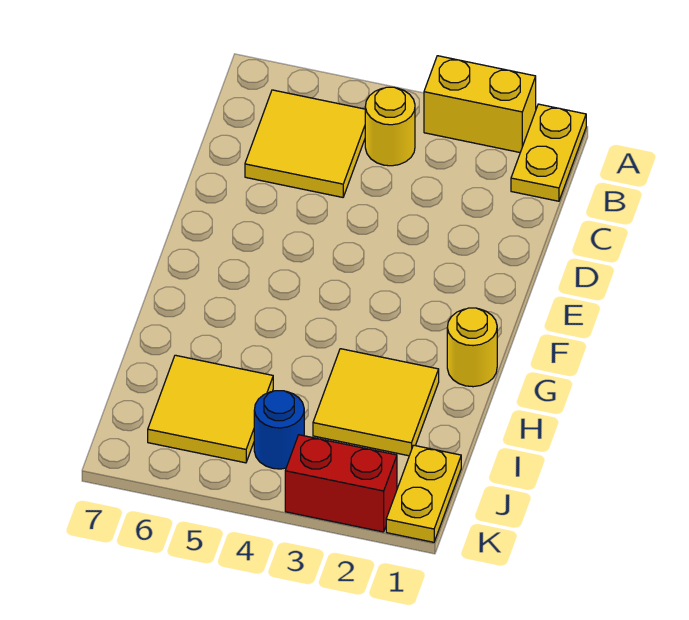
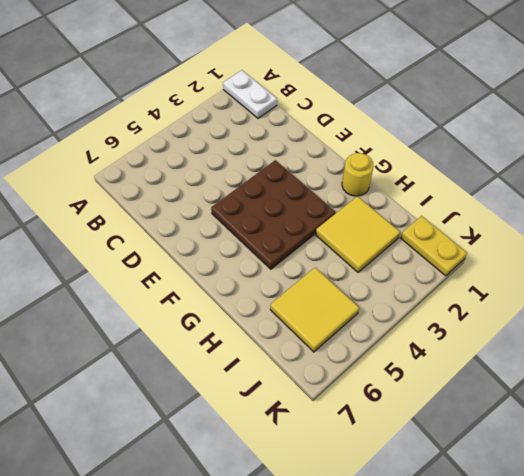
white 1x2 plate [223,70,277,118] -> yellow 1x2 plate [511,104,586,201]
brown 3x3 plate [211,160,336,269] -> none
none -> yellow 1x2 brick [424,56,536,152]
none -> yellow 1x1 round brick [365,87,415,166]

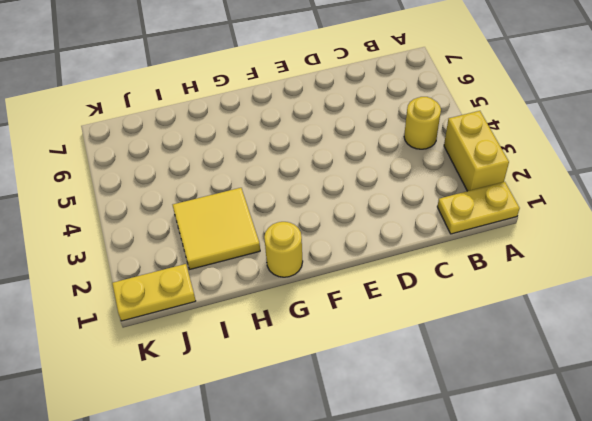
none -> yellow 2x2 tile [245,90,365,197]
none -> yellow 2x2 tile [148,355,273,463]

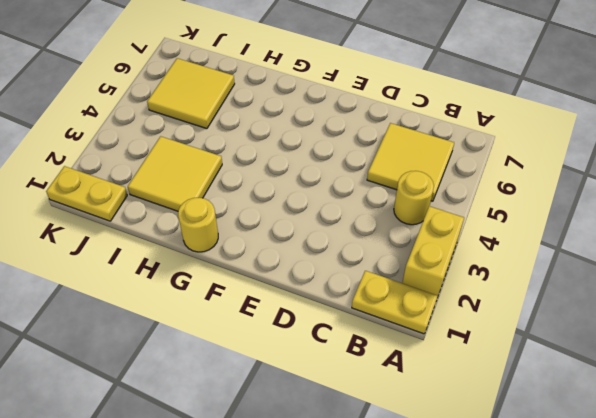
none -> blue 1x1 round brick [254,391,304,469]
none -> red 1x2 brick [285,435,397,532]

